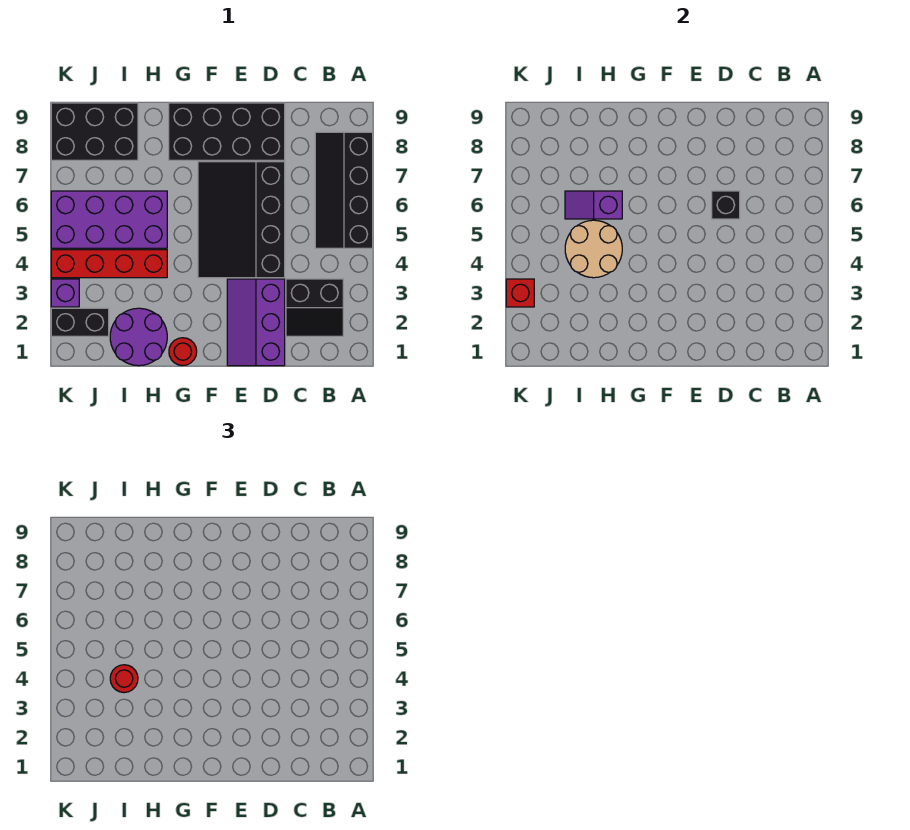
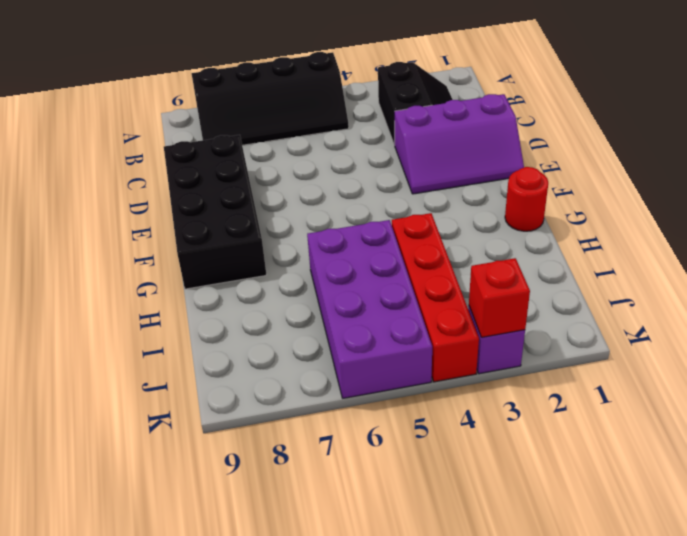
none -> black 3x4 slope [198,162,285,278]
none -> purple 2x2 round brick [110,308,167,366]
none -> black 2x3 brick [51,103,138,160]

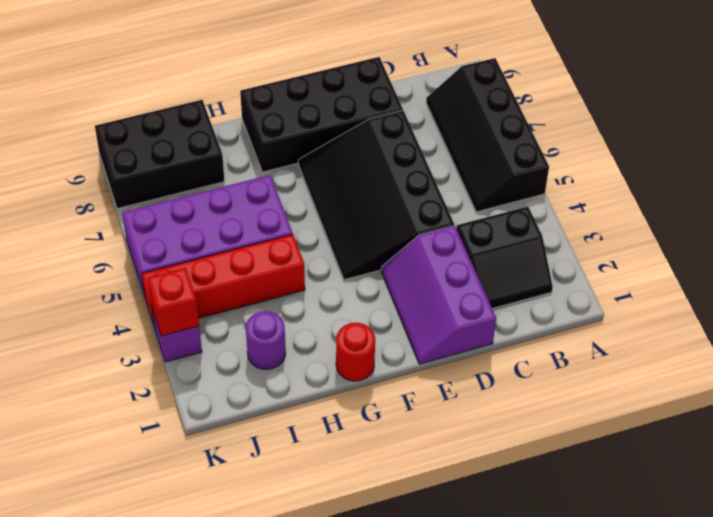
purple 1x1 round brick [246,311,286,369] -> purple 2x2 round brick [110,308,167,366]
none -> black 1x2 brick [51,308,109,336]
none -> black 1x1 brick [712,191,740,219]
none -> tan 2x2 round brick [565,220,622,278]

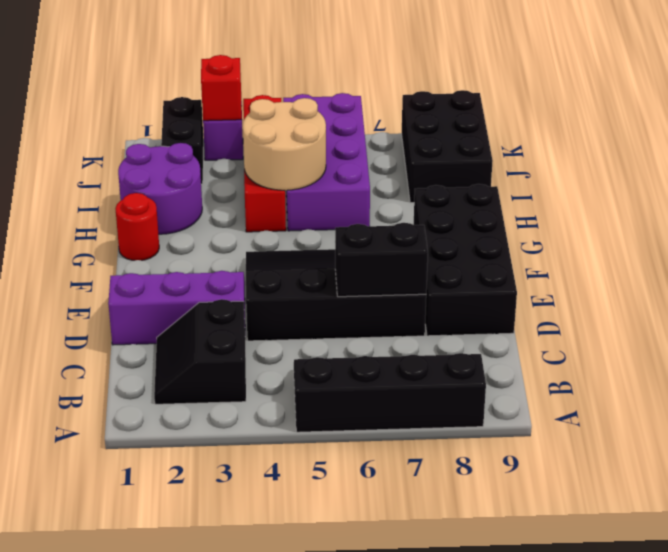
black 1x2 brick [335,223,428,297] -> black 1x1 brick [712,191,740,219]
none -> purple 1x2 slope [565,191,622,219]
none -> red 1x1 round brick [110,665,138,693]

